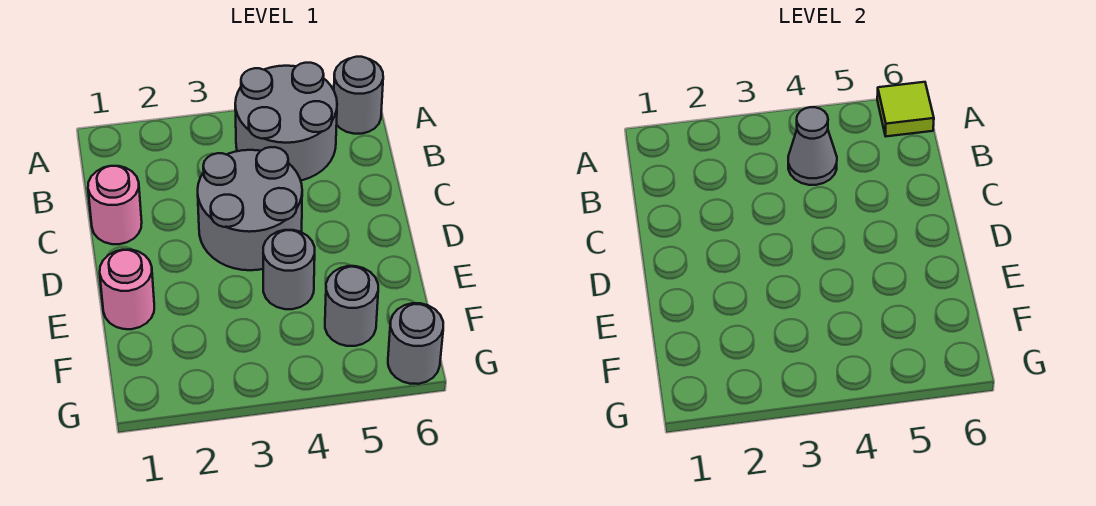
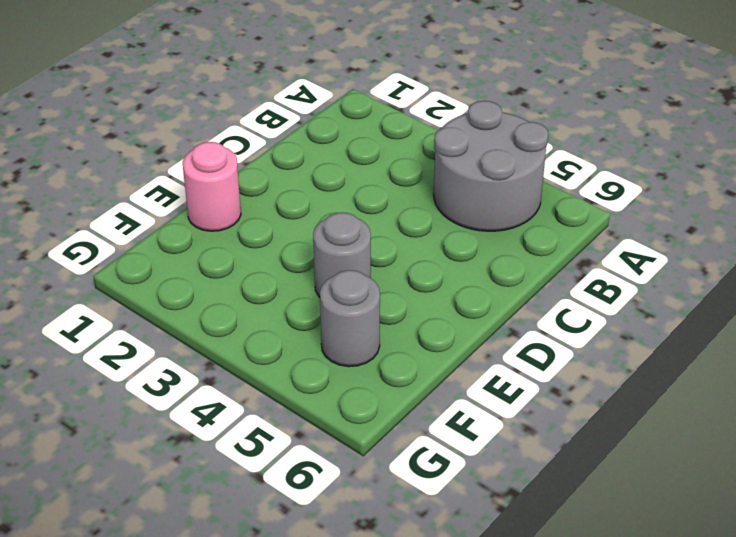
none -> grey 1x1 round brick [334,57,383,134]
none -> pink 1x1 round brick [88,166,142,244]

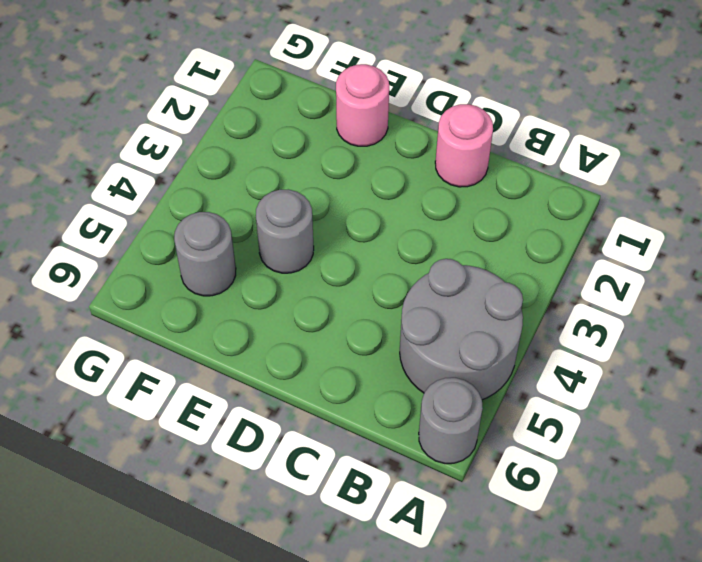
none -> grey 2x2 round brick [198,147,302,270]
none -> grey 1x1 round brick [388,303,443,384]

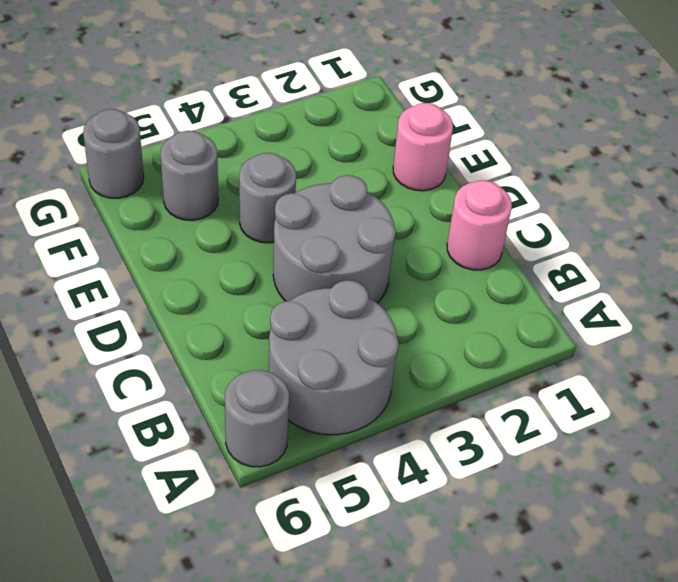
none -> lime 1x1 tile [877,82,934,136]
none -> grey 1x1 cone [788,107,837,185]

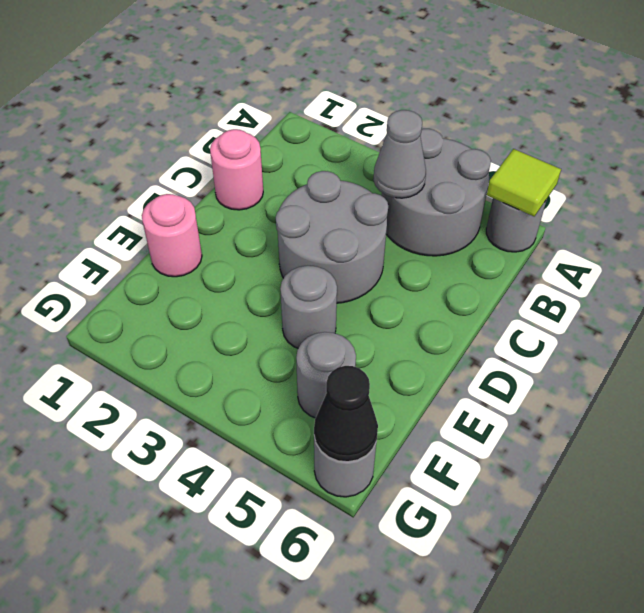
black 1x1 cone [314,366,378,462] -> none

